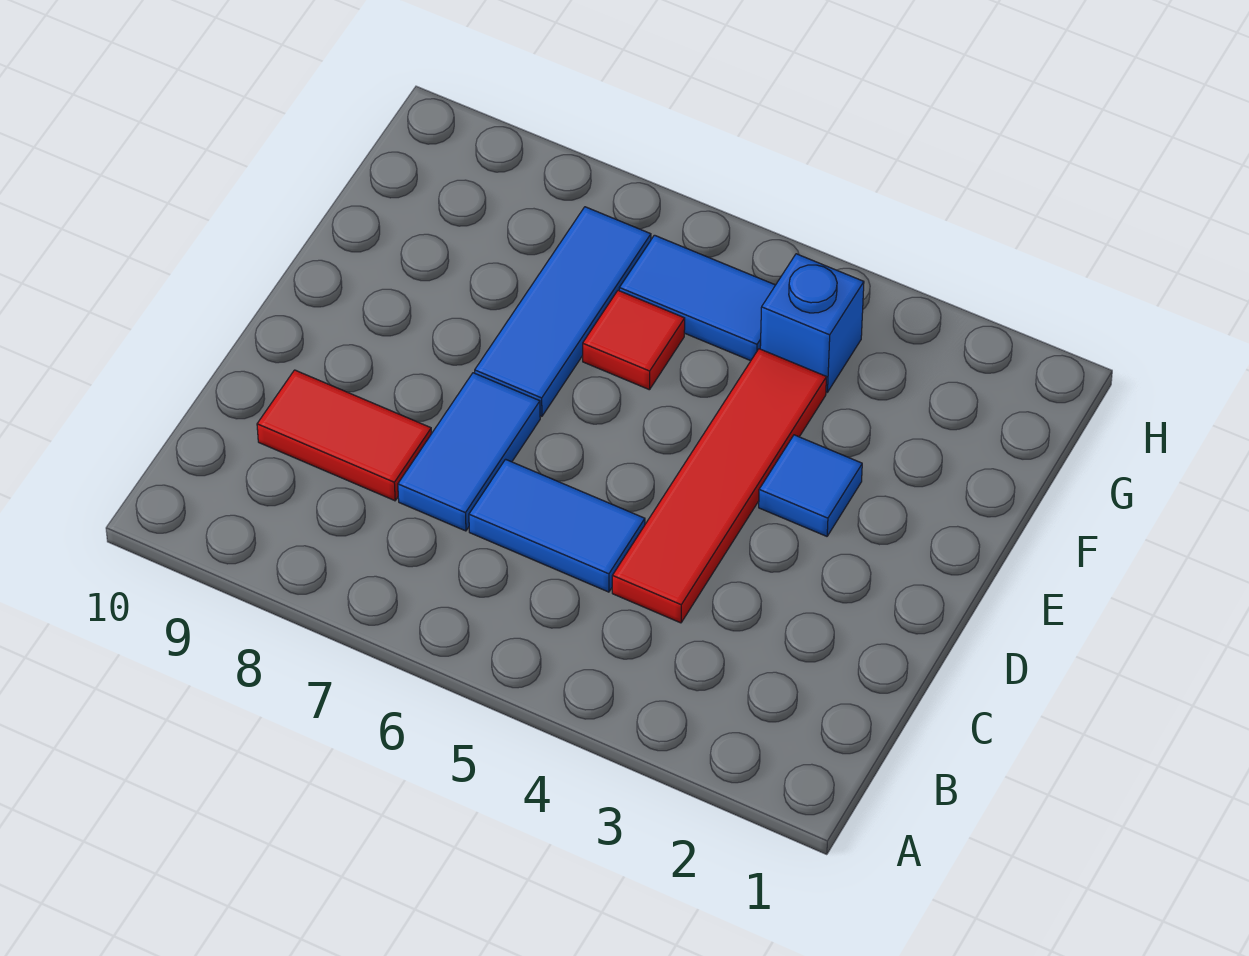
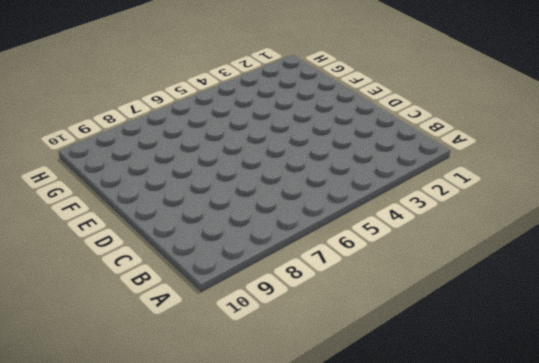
none -> red 1x4 tile [612,349,826,623]
none -> blue 1x2 tile [469,459,645,592]

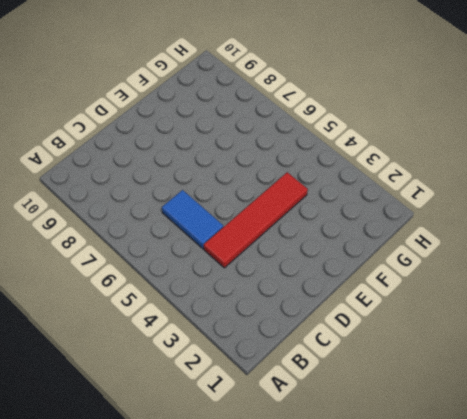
none -> blue 1x2 tile [398,373,540,531]
none -> red 1x2 tile [257,370,431,501]

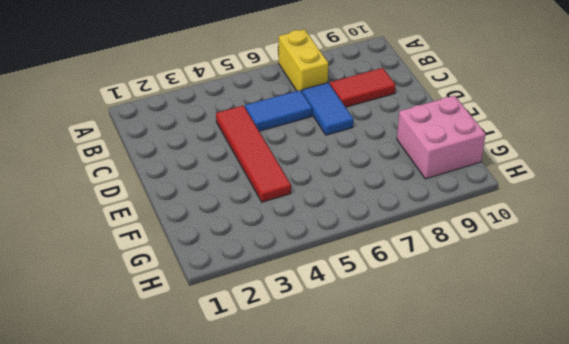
yellow 1x2 brick [279,29,328,91] -> none
pink 2x2 brick [397,96,486,179] -> none
none -> blue 1x1 tile [759,435,862,536]
none -> blue 1x3 tile [475,207,651,416]

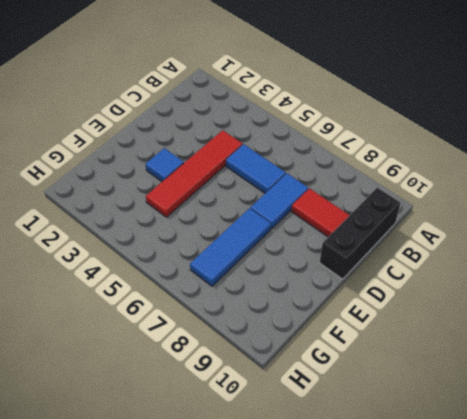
black 1x3 brick [320,188,401,279] -> none
none -> red 1x1 tile [583,290,685,390]
none -> blue 1x1 brick [760,254,864,392]

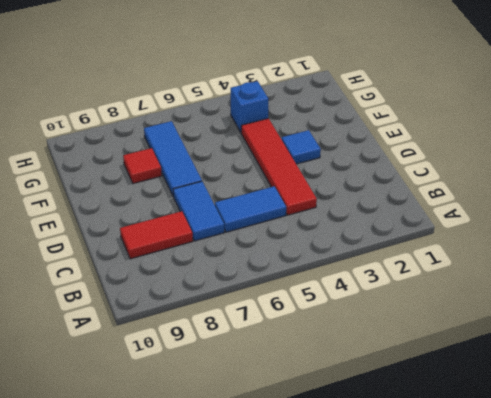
red 1x1 tile [123,148,162,184] -> red 1x1 tile moved to [583,290,685,390]
none -> blue 1x2 tile [619,235,775,361]

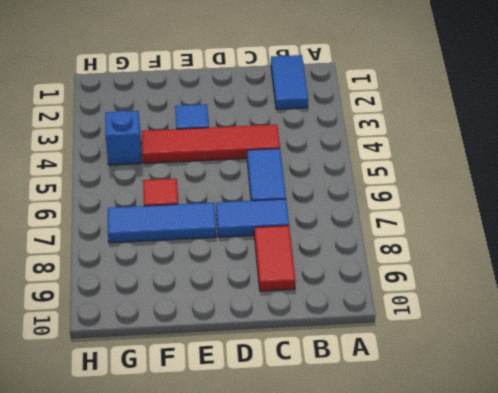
blue 1x2 tile [271,55,308,109] -> blue 1x2 tile moved to [619,235,775,361]

